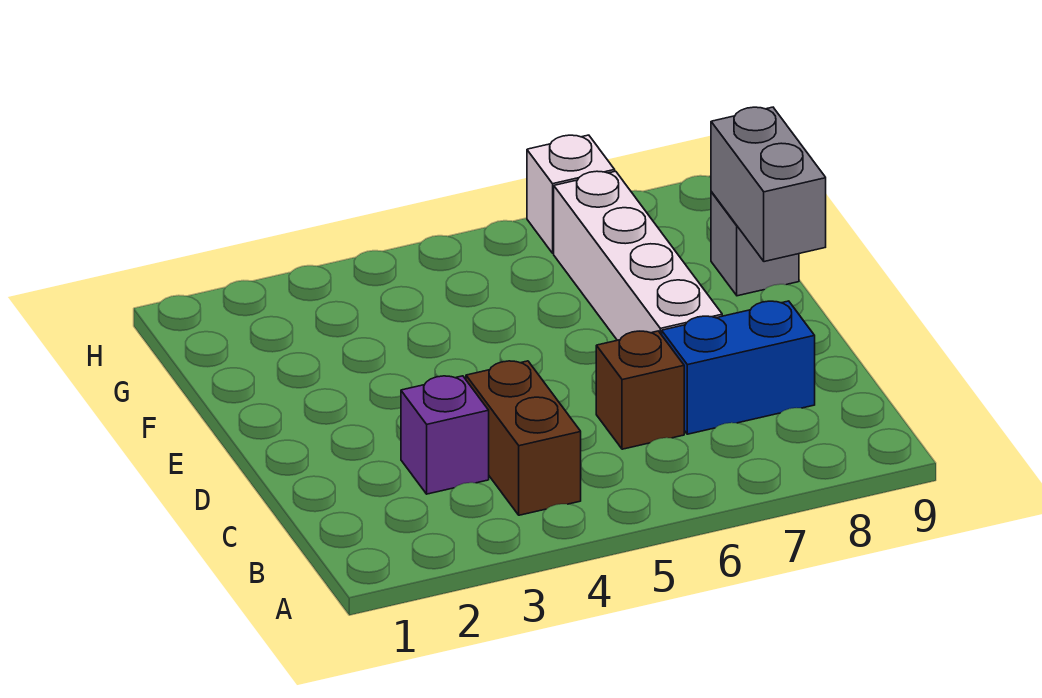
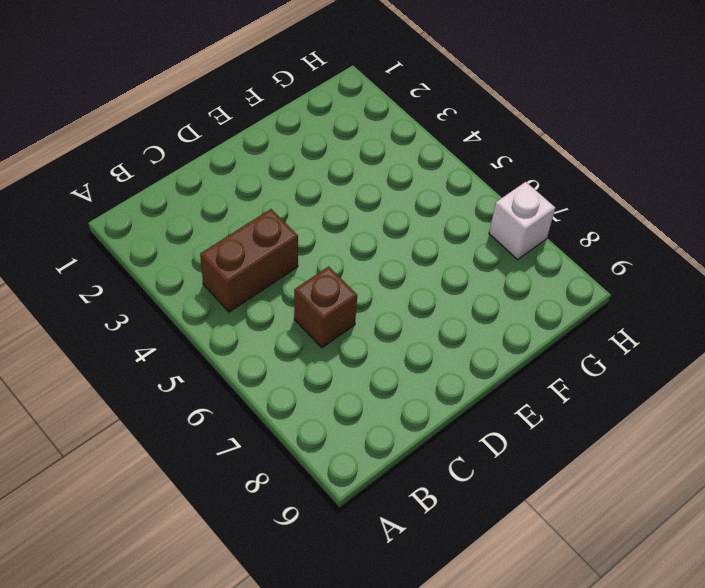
none -> purple 1x1 brick [401,376,489,494]
none -> blue 1x2 brick [662,301,815,434]

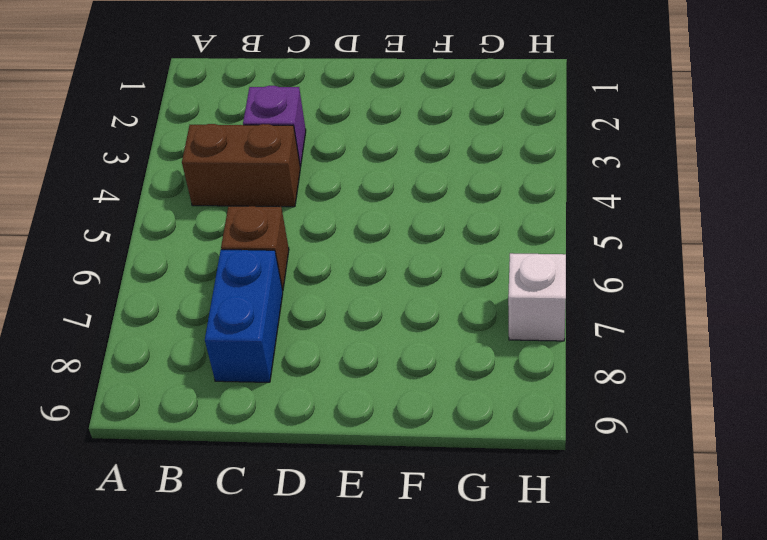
none -> white 1x4 brick [554,171,722,340]
none -> grey 1x1 brick [711,192,799,296]

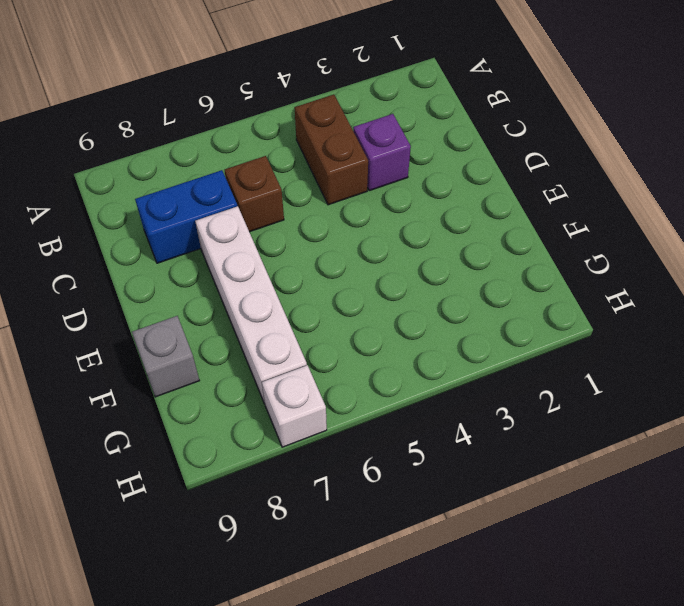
none -> grey 1x2 brick [711,107,826,262]

